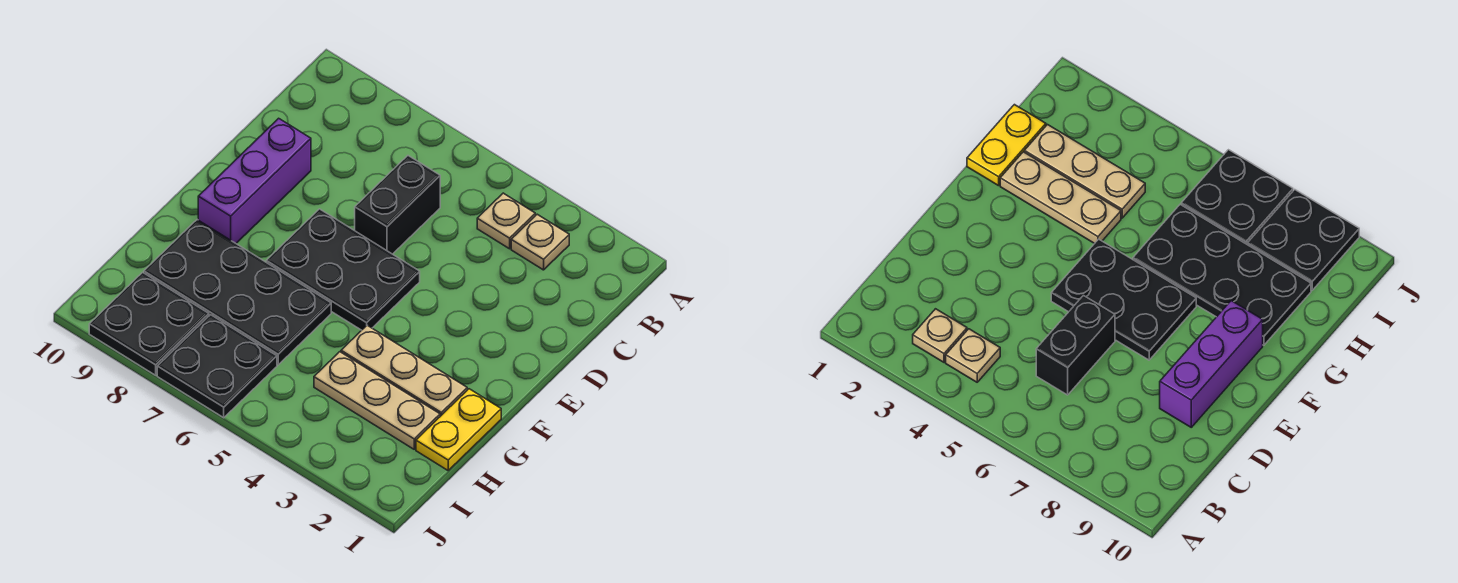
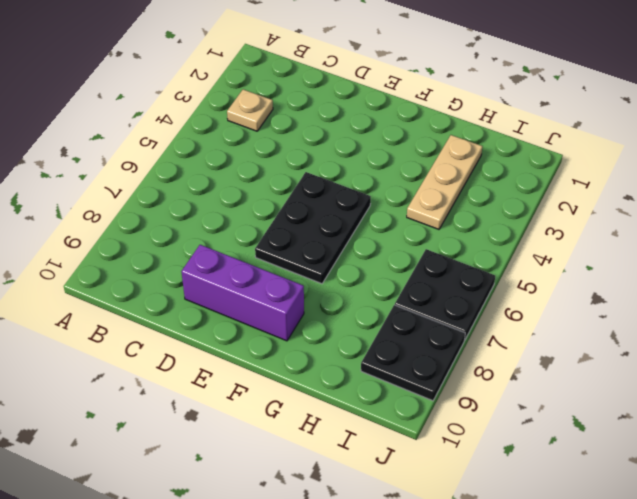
none -> tan 1x1 plate [477,193,535,249]
none -> black 1x2 brick [355,156,440,254]

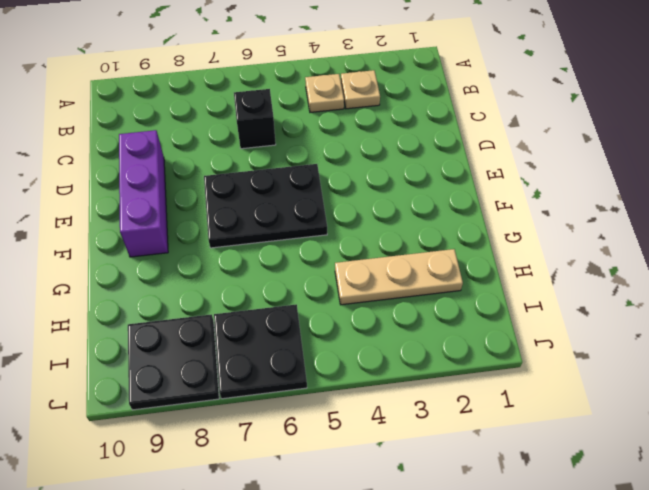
black 1x1 brick [234,89,276,149] -> black 1x2 brick [355,156,440,254]
none -> yellow 1x2 plate [416,389,501,470]
none -> tan 1x3 plate [341,325,467,416]

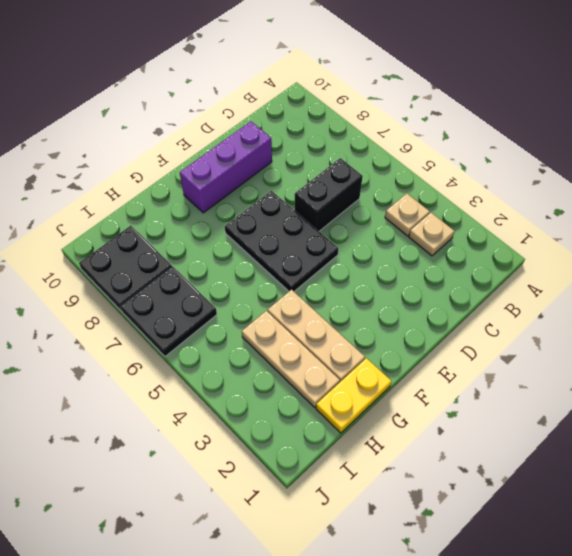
none -> black 2x4 plate [144,220,331,365]

